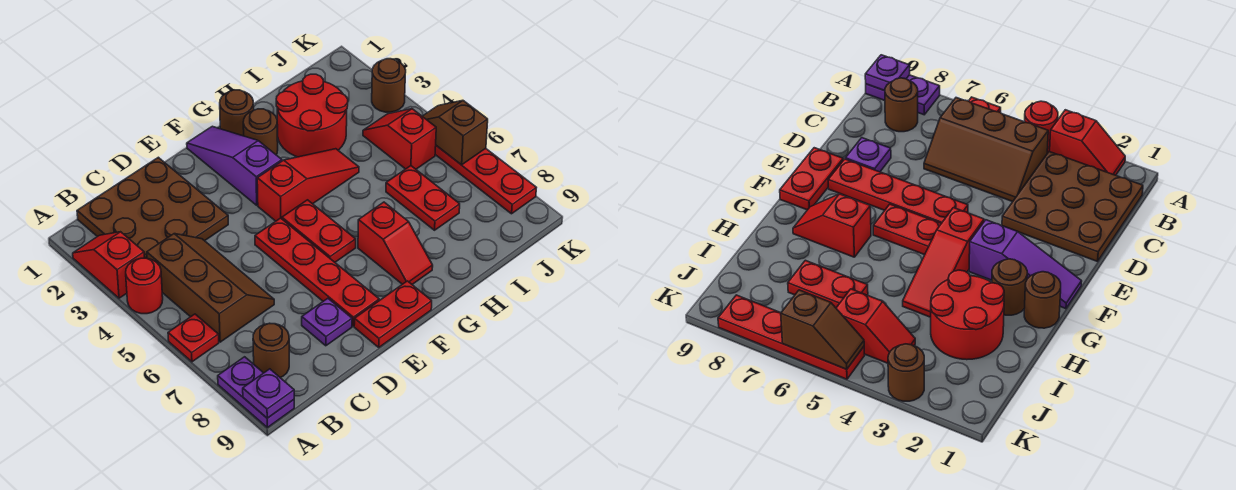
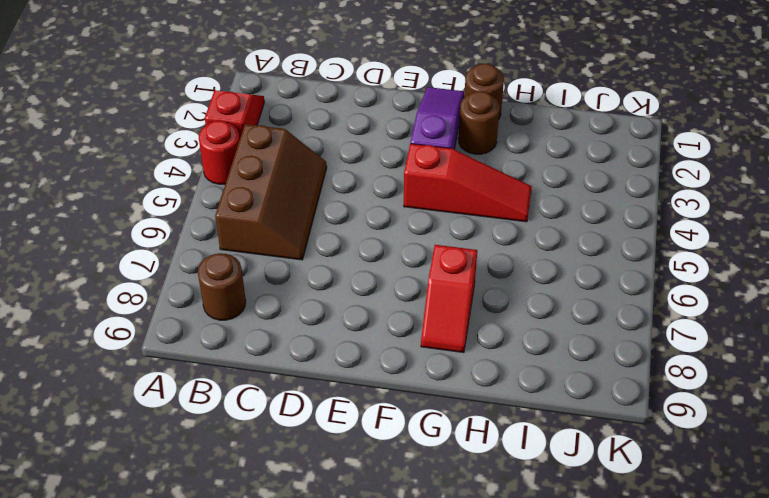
none -> red 1x1 plate [168,314,219,362]
none -> purple 1x2 plate [218,357,294,428]
none -> brown 3x3 plate [77,157,228,258]

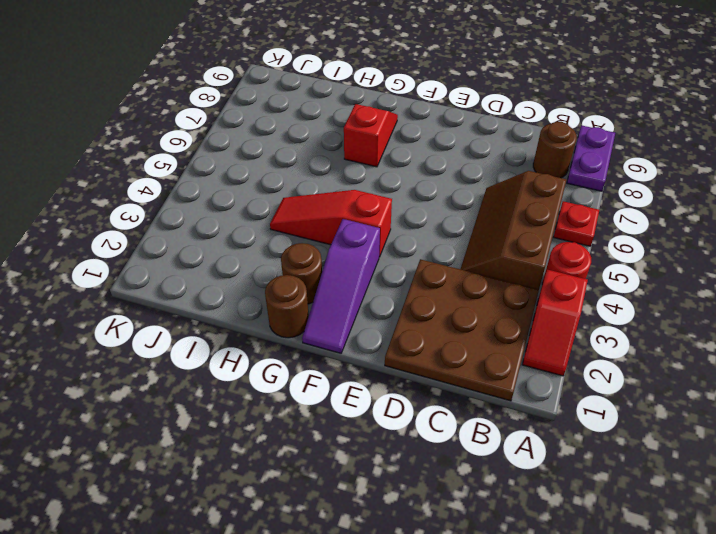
none -> purple 1x1 plate [302,298,352,346]
none -> red 1x4 plate [255,218,379,326]
none -> red 1x2 plate [354,281,432,347]

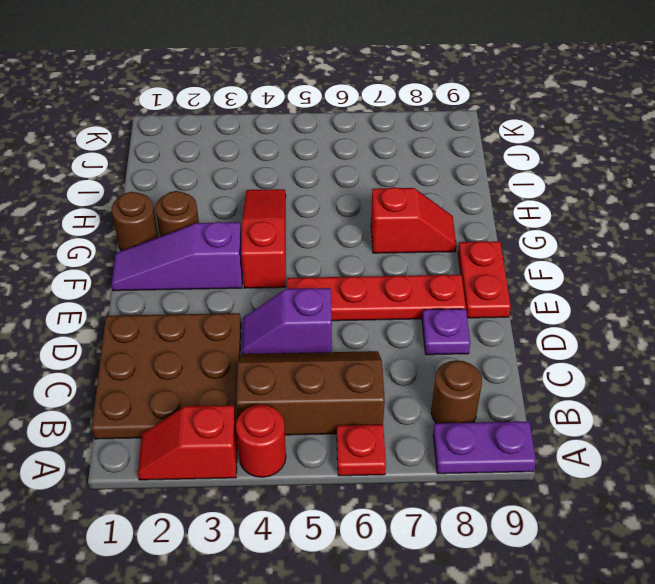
purple 1x2 slope [242,288,332,354] -> none
none -> red 1x2 plate [282,200,356,262]
none -> red 2x2 round brick [276,74,348,157]
none -> red 1x2 plate [386,166,460,230]

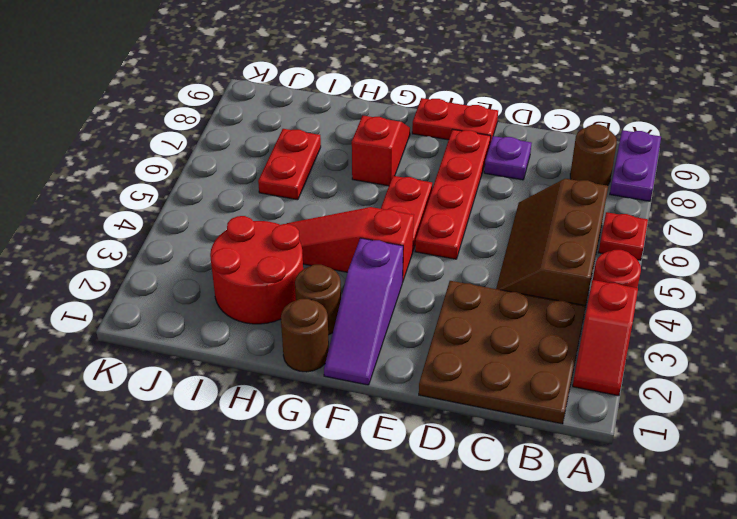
none -> red 1x2 slope [363,109,436,169]
none -> brown 1x1 round brick [372,59,406,112]
none -> red 1x4 plate [435,146,536,214]

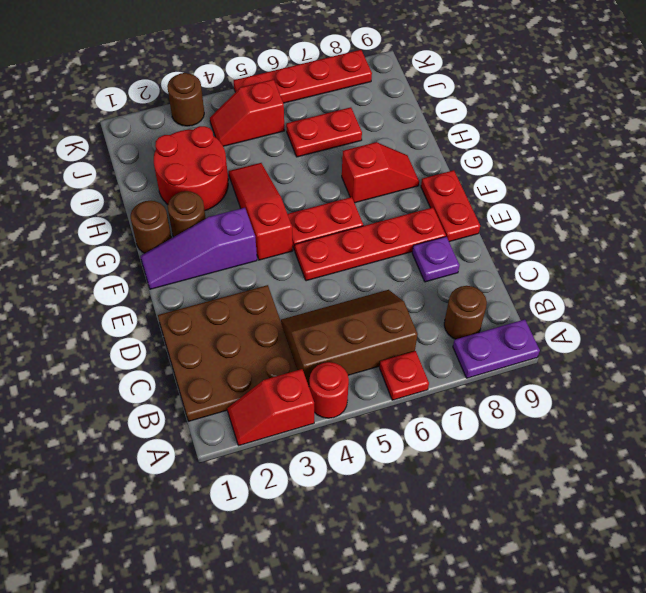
none -> purple 1x1 plate [243,369,294,418]
none -> brown 1x2 slope [422,101,488,165]

